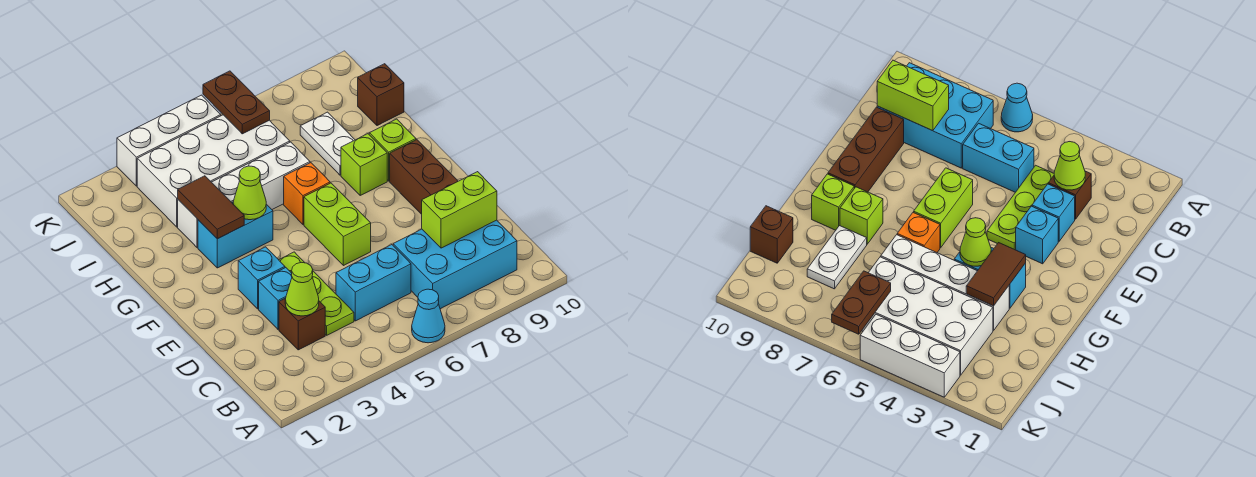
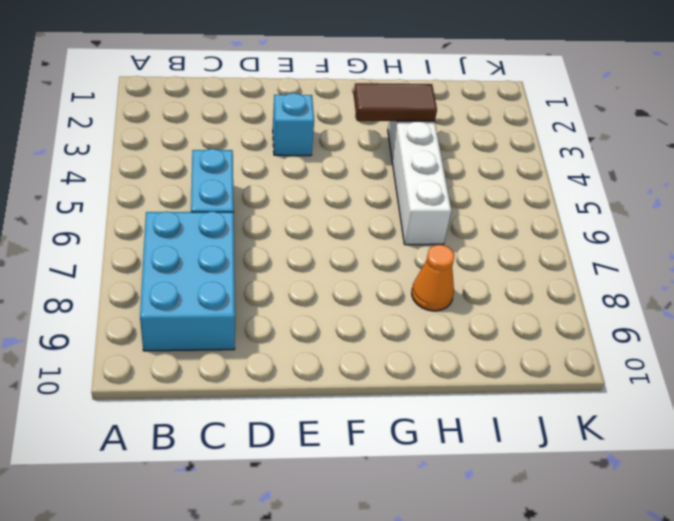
orange 1x1 cone [412,245,455,311] -> white 1x2 plate [300,112,355,175]
none -> cyan 1x1 cone [412,289,445,343]
none -> brown 1x1 brick [279,298,325,350]
none -> lime 1x3 plate [279,252,354,335]

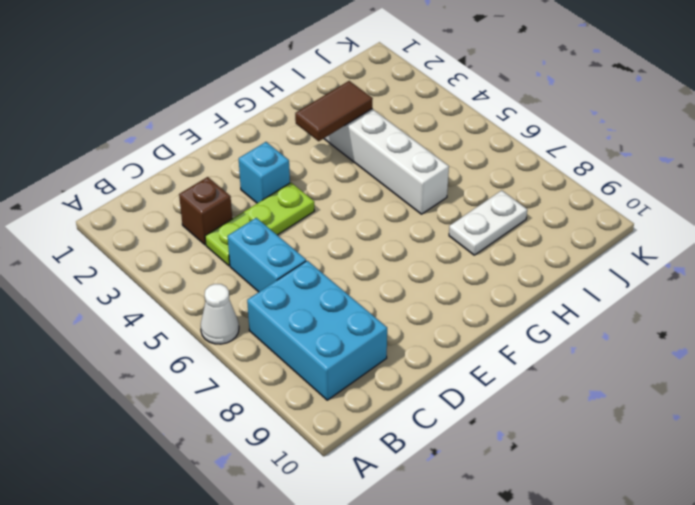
white 1x1 cone [201,284,239,344] -> cyan 1x1 cone [412,289,445,343]
none -> cyan 1x1 brick [259,268,292,329]
none -> brown 1x3 brick [390,140,458,214]
none -> lime 1x2 brick [304,183,371,266]

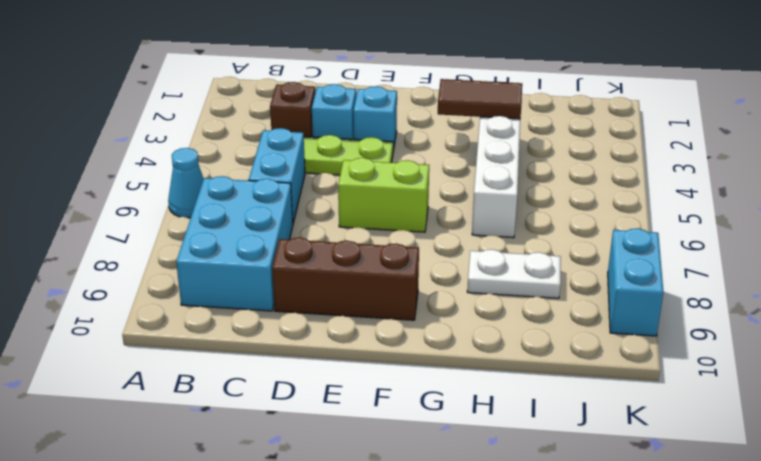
cyan 1x2 brick [608,229,663,336] -> cyan 1x2 brick moved to [198,202,273,268]
none -> orange 1x1 brick [284,163,330,225]
none -> lime 1x1 brick [341,134,387,195]
none -> lime 1x1 brick [369,119,416,181]

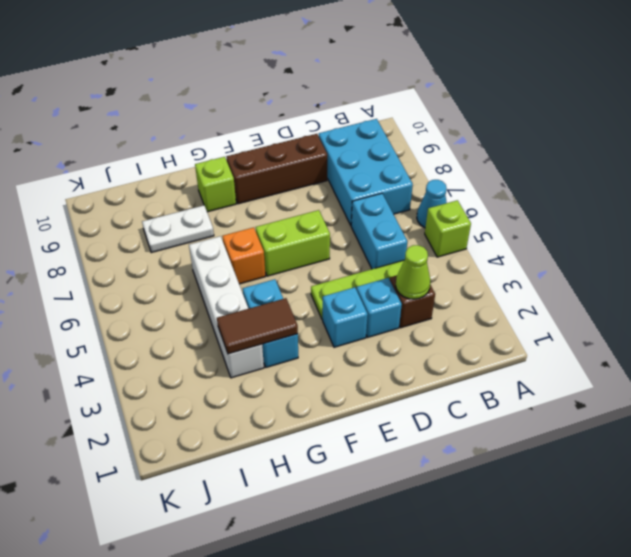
lime 1x1 brick [425,200,471,257] -> lime 1x1 brick moved to [341,134,387,195]
none -> white 2x4 brick [137,115,290,227]
none -> brown 1x1 brick [358,64,404,126]
none -> white 1x3 brick [117,95,221,186]

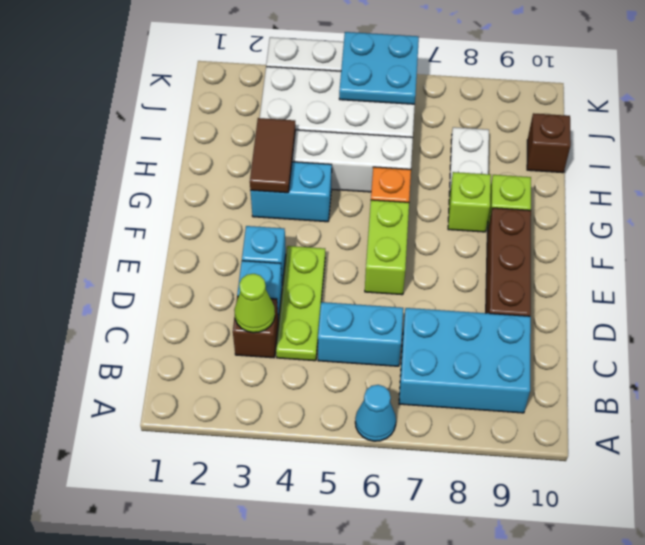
cyan 2x2 plate [339,32,419,104] -> brown 1x2 plate [203,71,270,134]
none -> lime 1x2 brick [422,172,497,248]
none -> lime 1x1 cone [233,166,266,220]

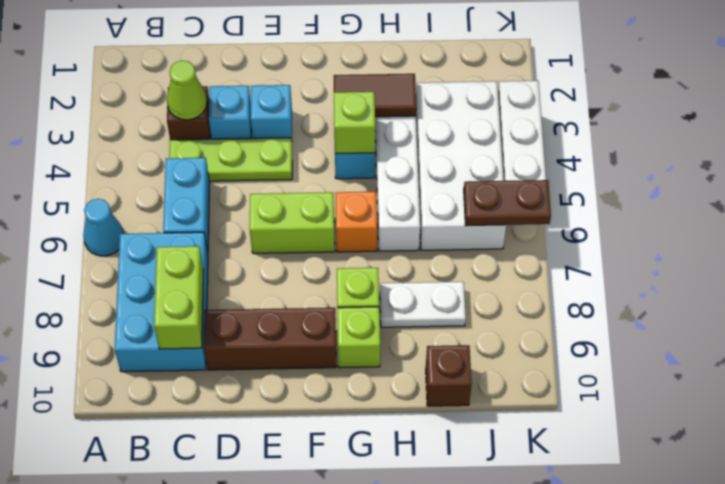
lime 1x1 brick [334,92,375,153] -> lime 1x1 cone [233,166,266,220]

